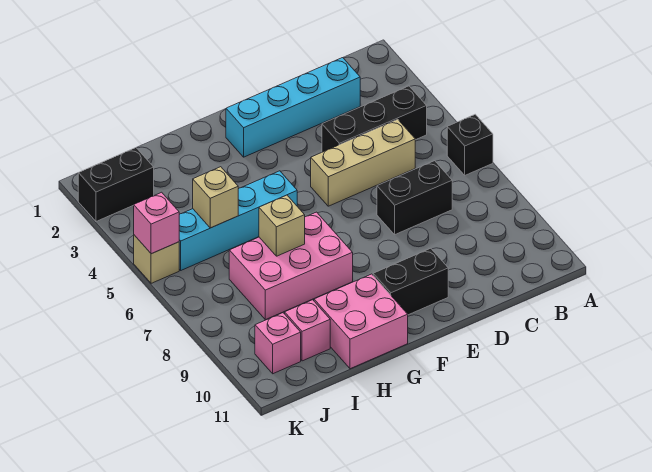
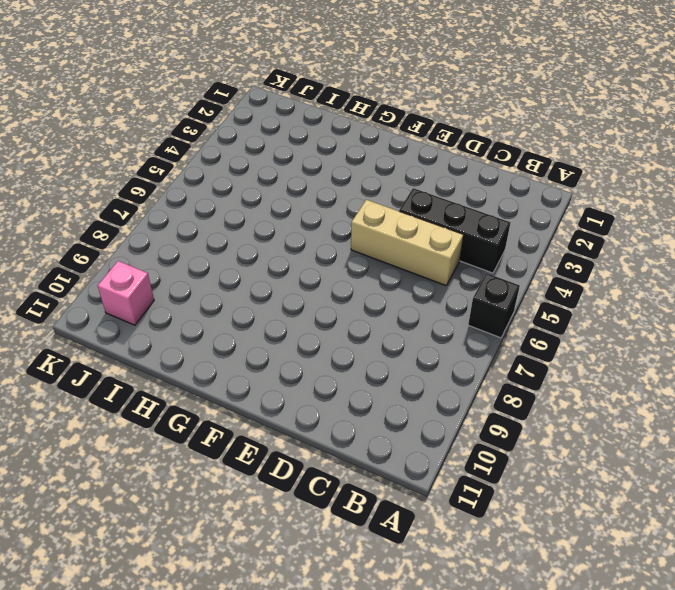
none -> cyan 1x4 brick [226,58,360,157]
none -> black 1x2 brick [377,161,452,234]
none -> black 1x2 brick [373,248,448,315]

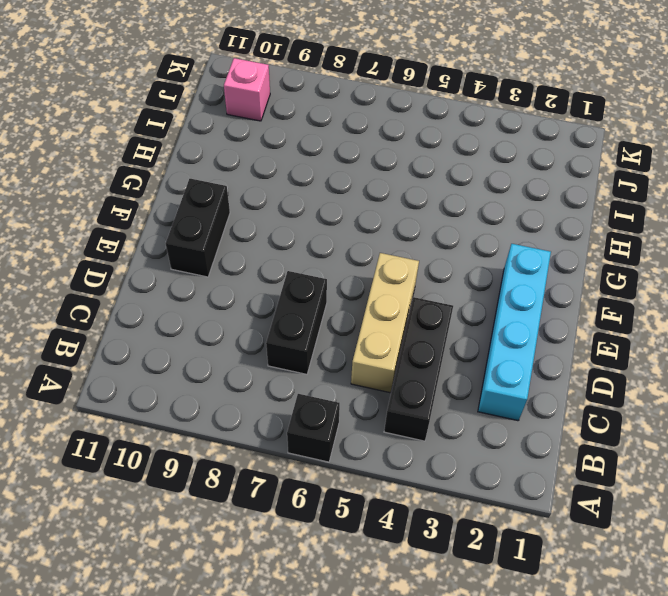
none -> cyan 1x4 brick [179,171,297,270]
none -> pink 2x3 brick [229,212,353,320]
none -> pink 2x2 brick [314,274,408,369]

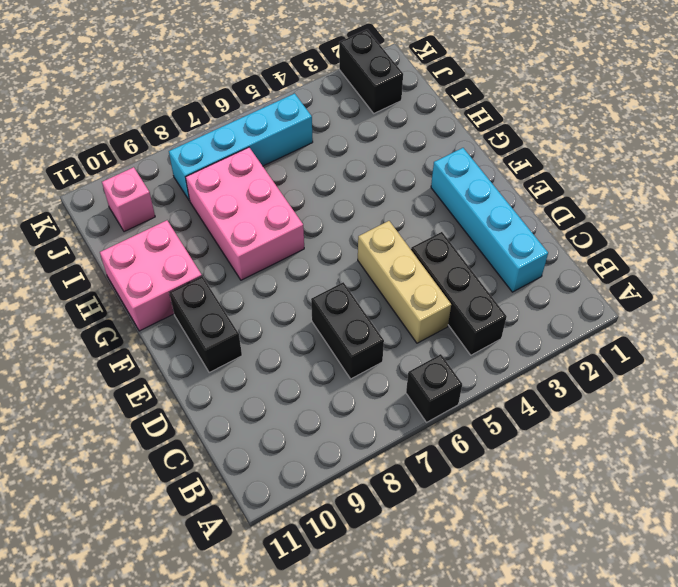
cyan 1x4 brick [169,93,313,201] -> cyan 1x4 brick turned to [179,171,297,270]
none -> pink 1x1 brick [285,300,330,361]
none -> tan 1x1 brick [134,235,179,283]
none -> tan 1x1 brick [259,195,305,256]

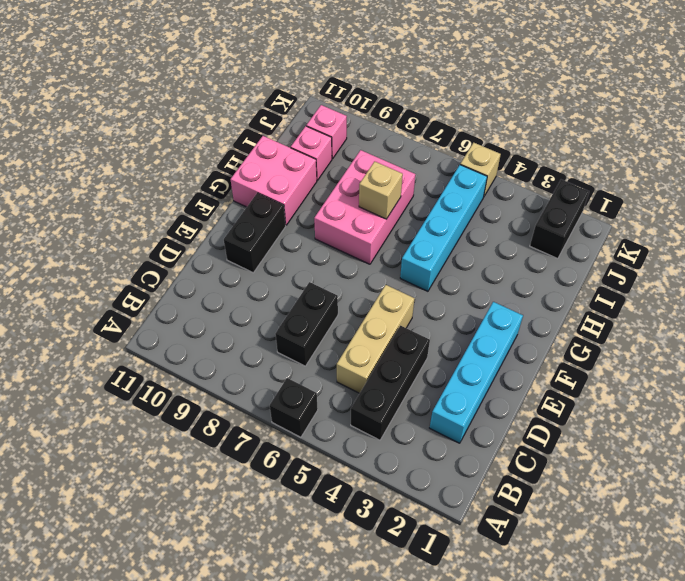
none -> tan 1x1 brick [193,167,238,228]
none -> pink 1x1 brick [134,192,179,254]

